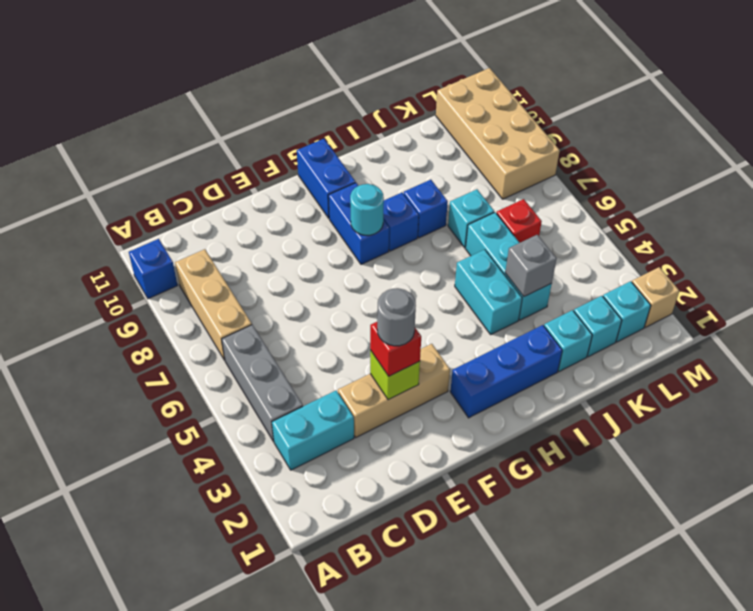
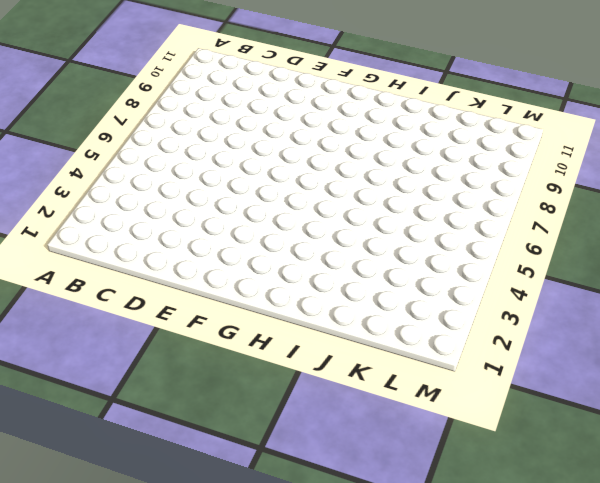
none -> blue 1x1 brick [129,239,177,299]
none -> cyan 1x2 brick [272,391,354,470]
none -> grey 1x3 brick [222,325,303,442]

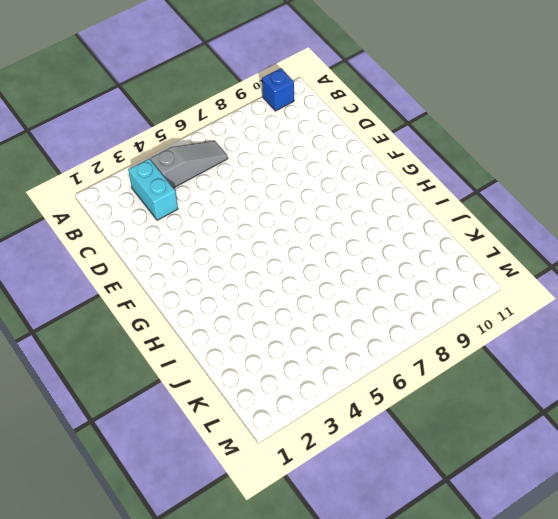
grey 1x3 slope [150,141,228,188] -> grey 1x3 brick [222,325,303,442]
none -> tan 1x3 brick [175,249,252,360]
none -> tan 1x3 brick [338,344,450,437]
none -> blue 1x3 brick [450,325,562,418]

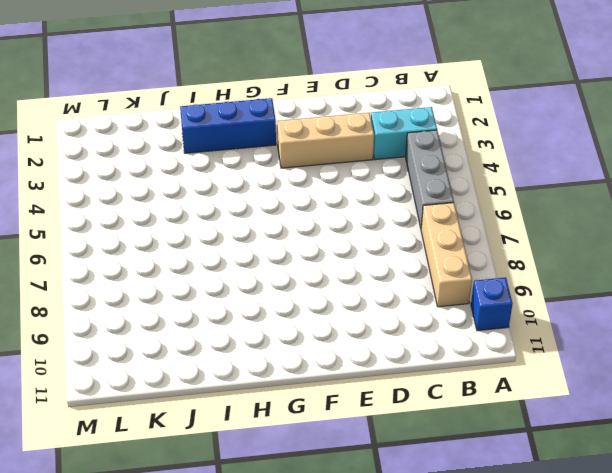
none -> blue 1x2 brick [328,183,389,264]
none -> blue 1x2 brick [297,139,356,218]
none -> blue 1x1 brick [383,193,419,251]

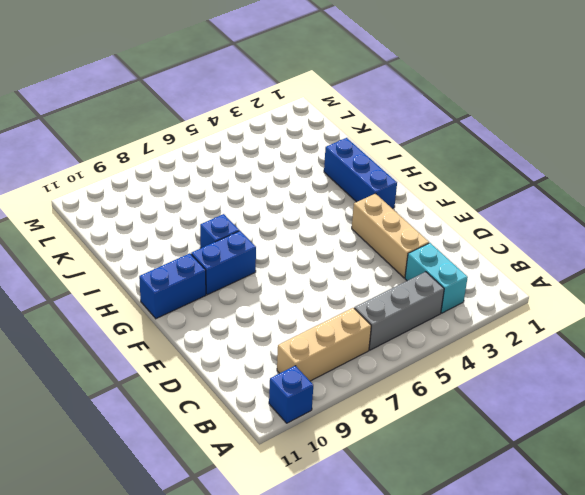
none -> cyan 1x2 brick [455,250,522,334]
none -> blue 1x1 brick [404,180,448,238]
none -> cyan 1x1 brick [544,310,592,372]

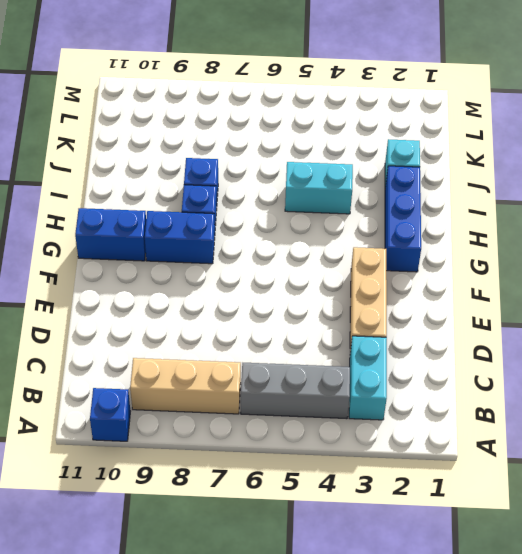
none -> cyan 1x3 brick [466,212,552,320]
none -> cyan 1x1 brick [448,189,494,248]
none -> cyan 1x1 brick [574,296,622,357]

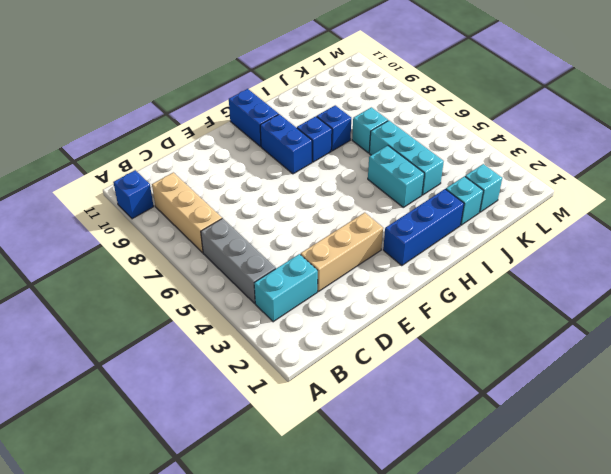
none -> red 1x1 brick [496,199,542,243]
none -> cyan 1x1 brick [603,281,651,342]
none -> tan 2x4 brick [436,68,560,199]

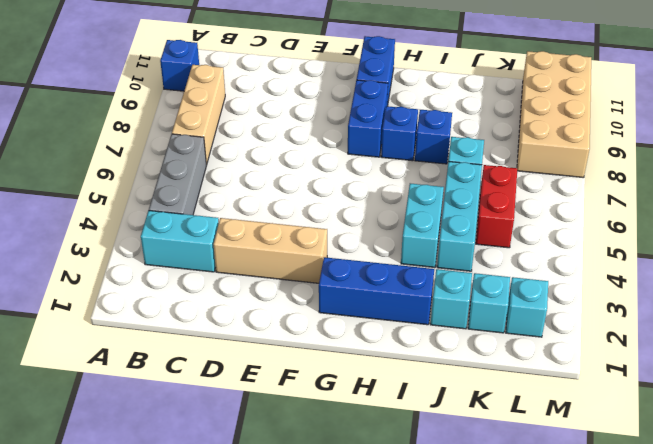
red 1x2 brick [476,165,517,248] -> red 1x1 brick [496,199,542,243]
none -> tan 1x1 brick [632,267,679,327]
none -> lime 1x1 brick [370,350,420,400]
none -> cyan 1x1 round brick [350,184,384,235]

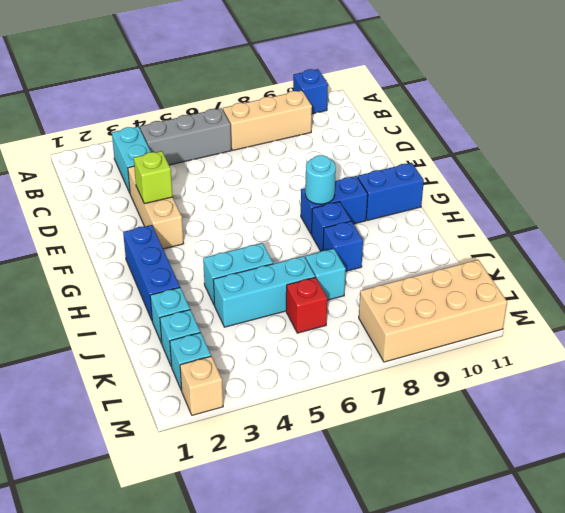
none -> grey 1x1 brick [505,235,557,297]
none -> red 1x1 brick [370,322,421,376]
none -> grey 1x1 round brick [377,288,416,346]

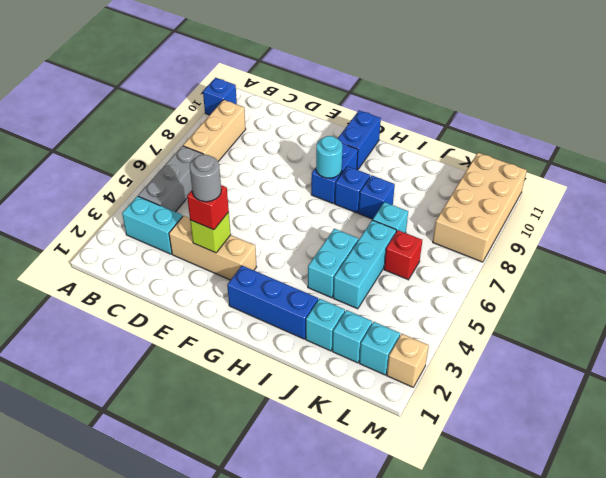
none -> grey 1x1 brick [505,235,557,297]

